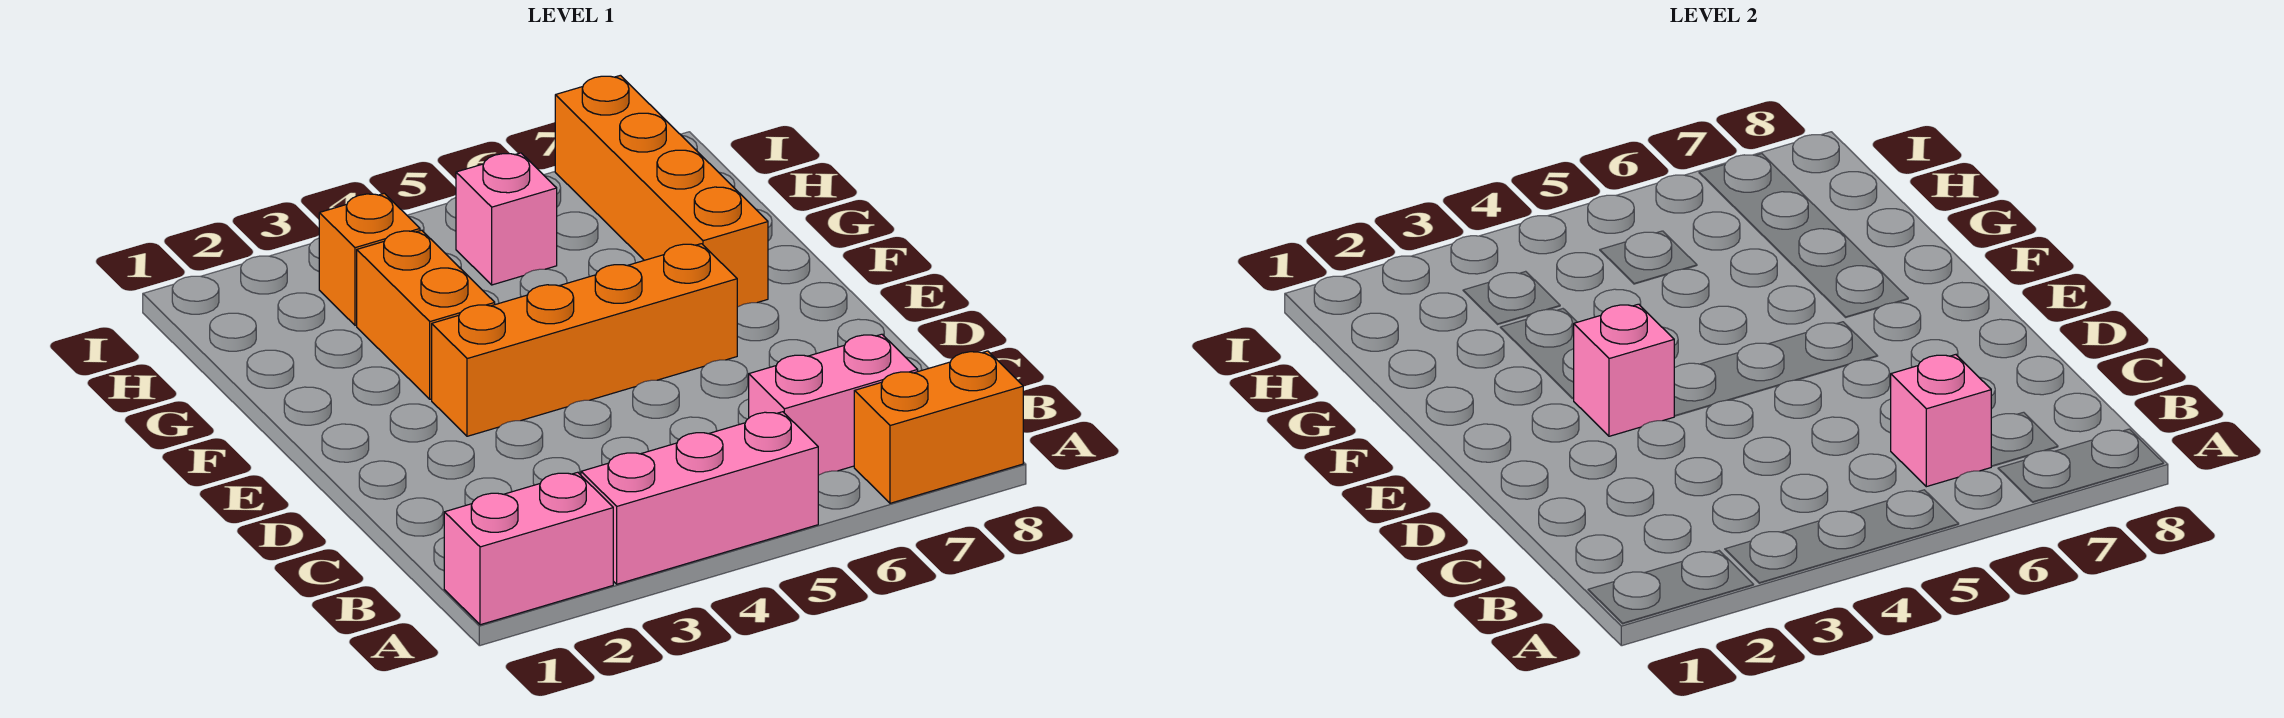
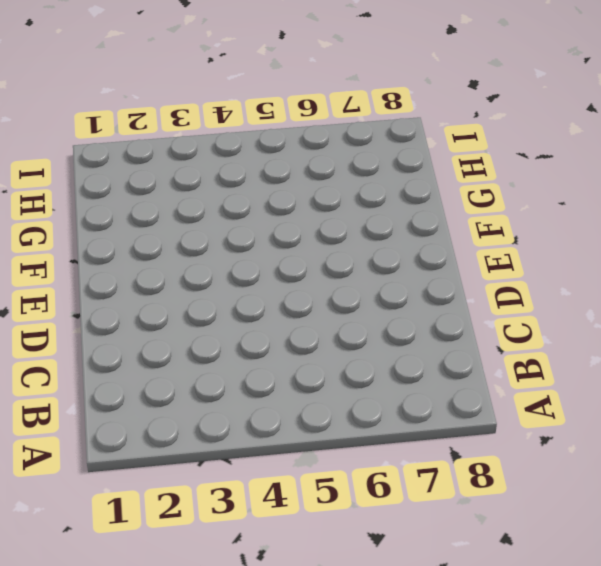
none -> pink 1x2 brick [444,472,613,625]
none -> pink 1x3 brick [581,412,818,584]

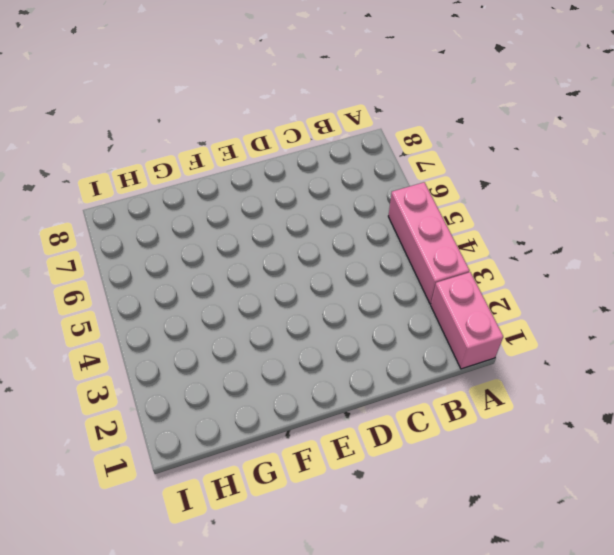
none -> orange 1x2 brick [854,351,1023,503]
none -> pink 1x2 brick [749,334,918,475]

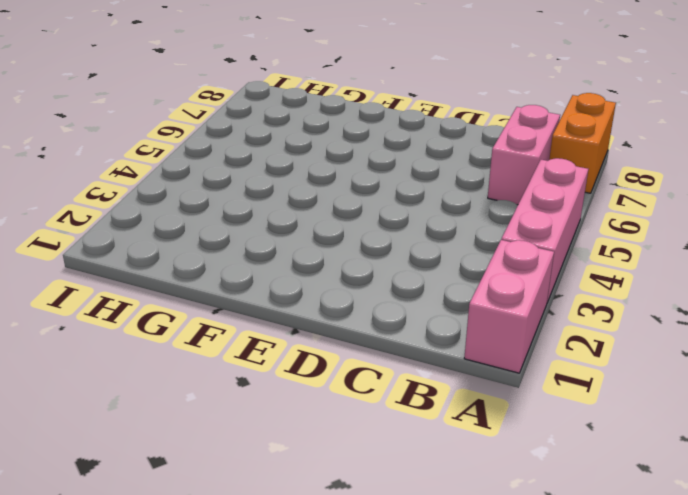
none -> orange 1x4 brick [432,244,737,436]
none -> orange 1x2 brick [357,230,495,399]

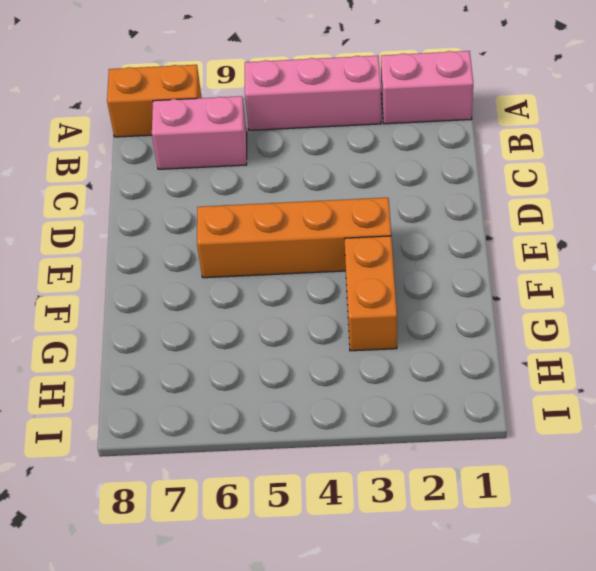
none -> orange 1x4 brick [555,75,768,307]
none -> orange 1x1 brick [319,193,420,325]

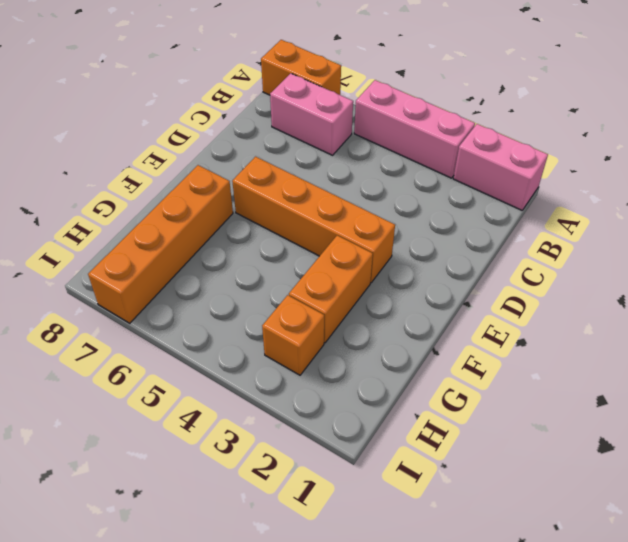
none -> pink 1x1 brick [456,153,557,285]
none -> pink 1x1 brick [1891,355,1991,487]

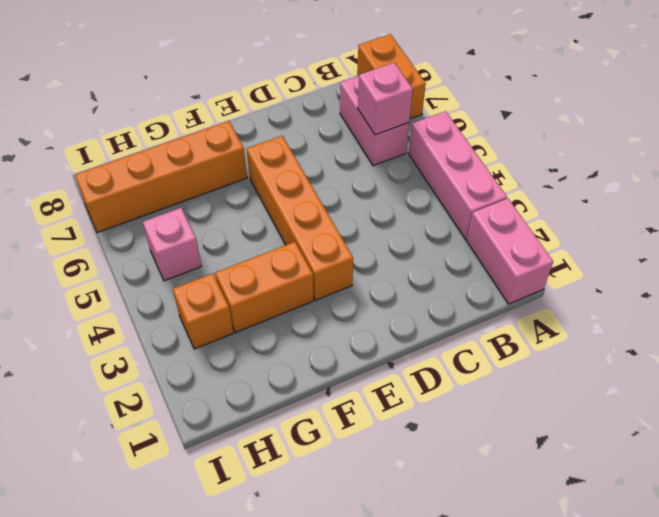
none -> pink 1x1 brick [1574,304,1674,436]

